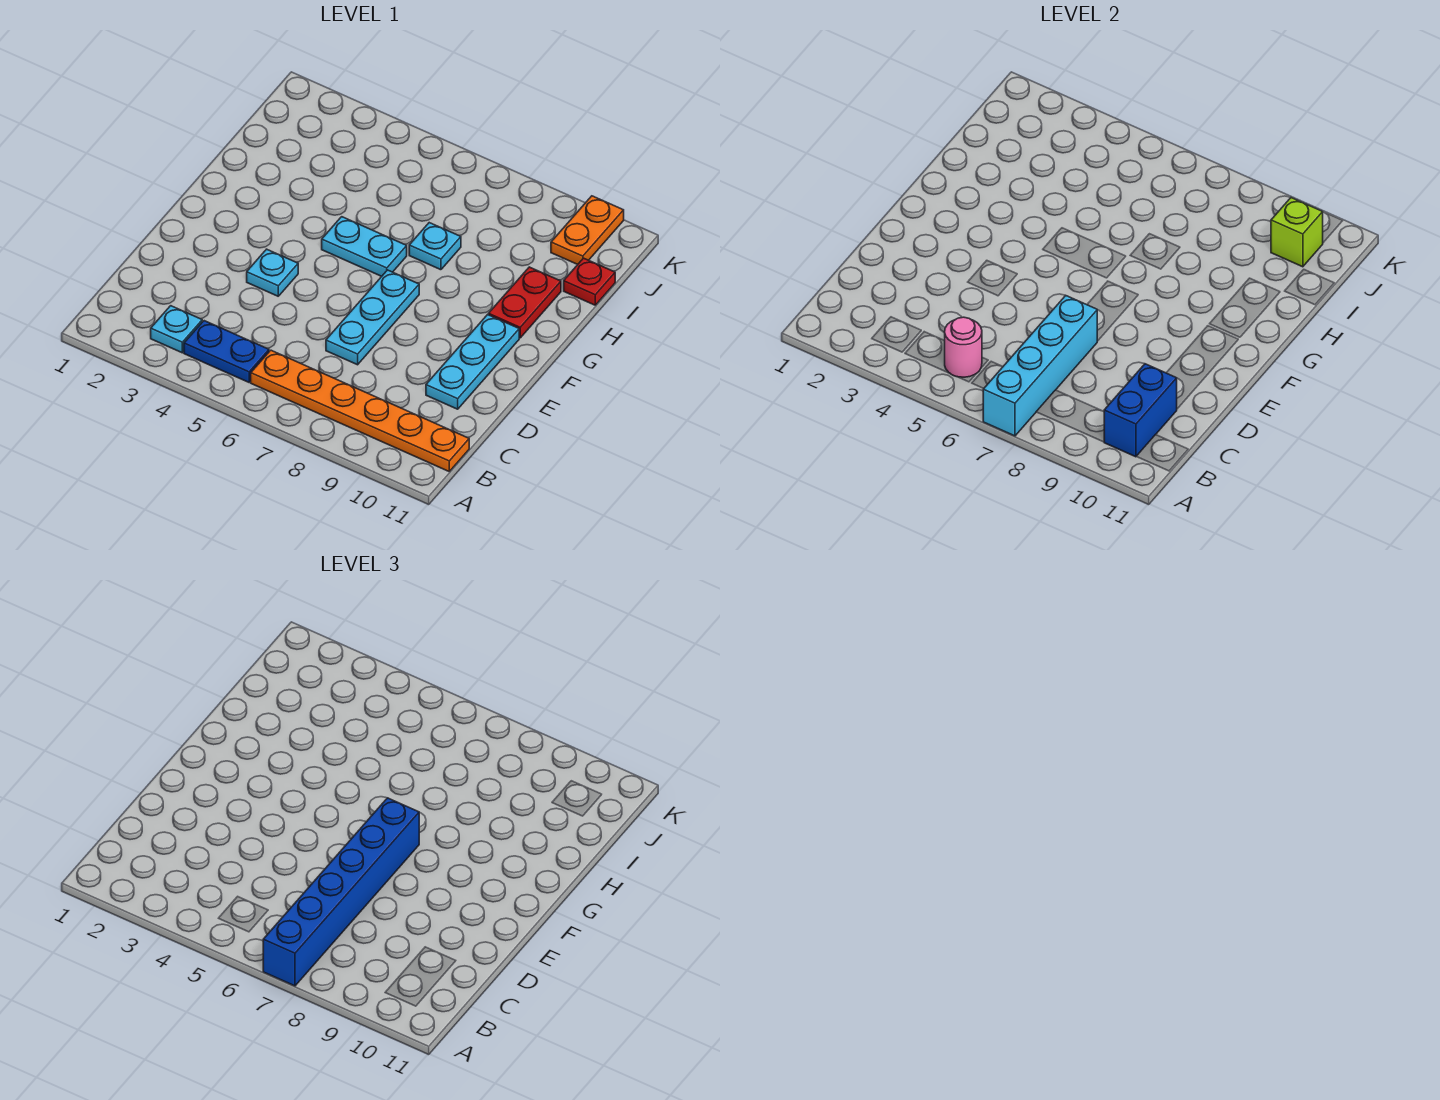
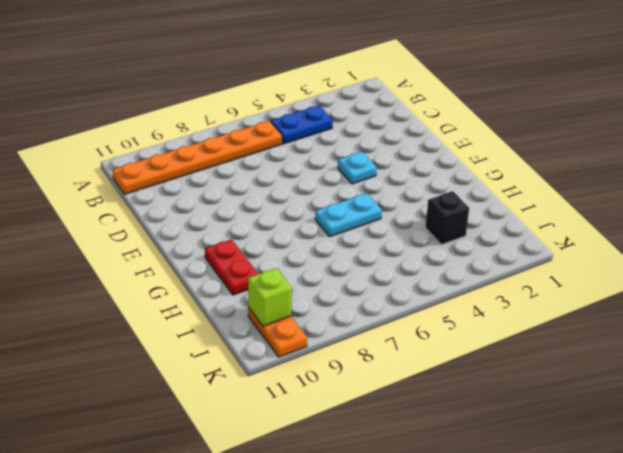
black 1x1 brick [425,191,469,245] -> none
none -> cyan 1x1 plate [151,306,202,353]
none -> cyan 1x3 plate [326,270,419,365]
none -> cyan 1x3 plate [426,315,519,409]

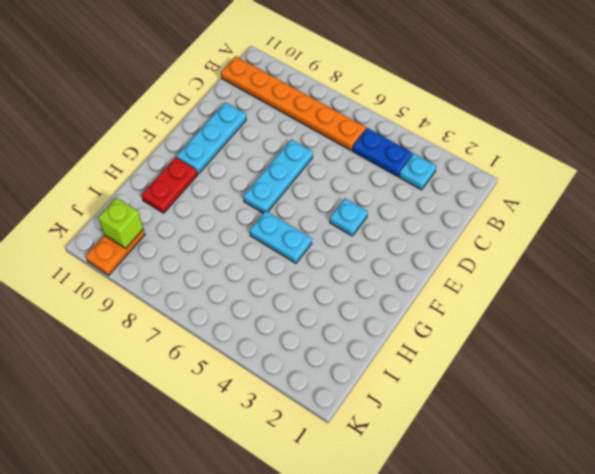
none -> cyan 1x1 plate [409,223,461,270]
none -> red 1x1 plate [564,258,615,305]
none -> cyan 1x4 brick [983,296,1097,436]

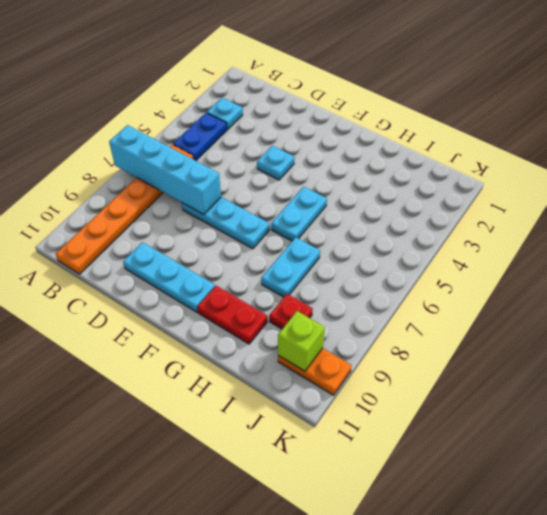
cyan 1x2 plate [261,237,320,297] -> cyan 1x1 plate [409,223,461,270]
red 1x1 plate [269,294,313,329] -> red 1x1 plate moved to [564,258,615,305]
none -> pink 1x1 round brick [945,317,982,377]
none -> blue 1x2 brick [1104,364,1177,457]
none -> blue 1x6 brick [263,798,419,986]

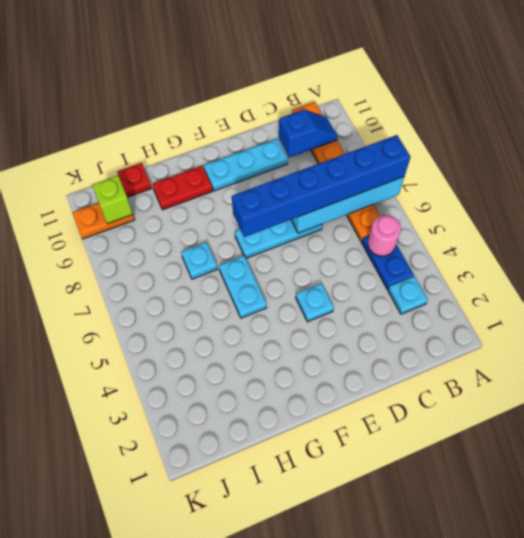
blue 1x2 slope [279,110,338,157] -> blue 1x2 brick [1104,364,1177,457]

